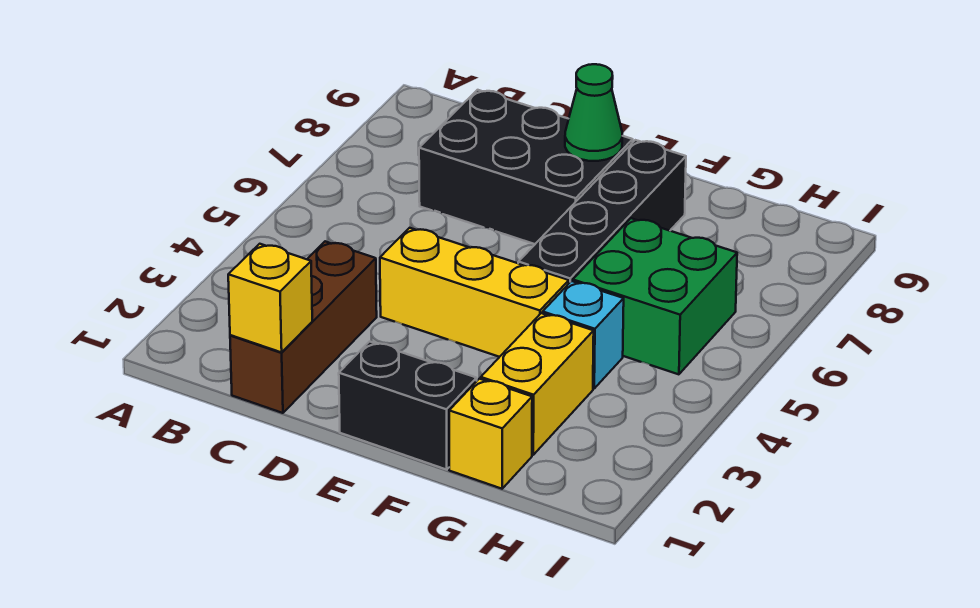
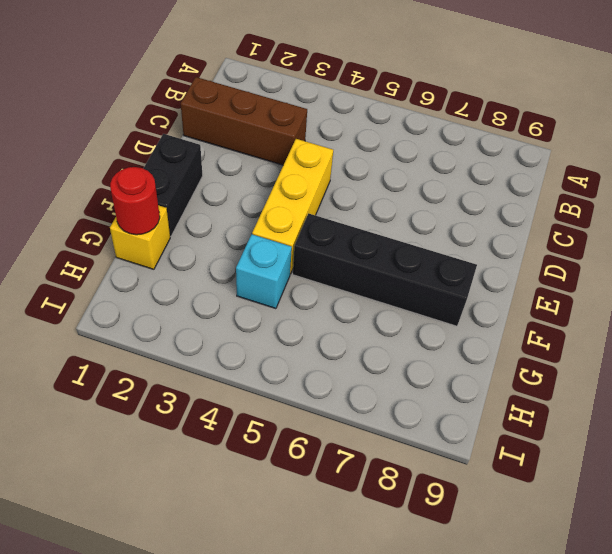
red 1x1 round brick [110,167,160,235] -> none
none -> black 2x3 brick [419,90,633,244]
none -> yellow 1x2 brick [481,313,594,455]

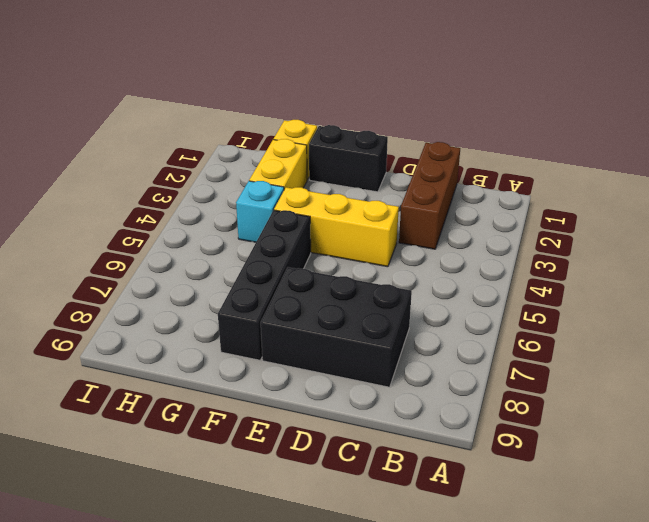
none -> green 2x2 brick [573,218,737,374]
none -> yellow 1x1 brick [228,244,312,352]

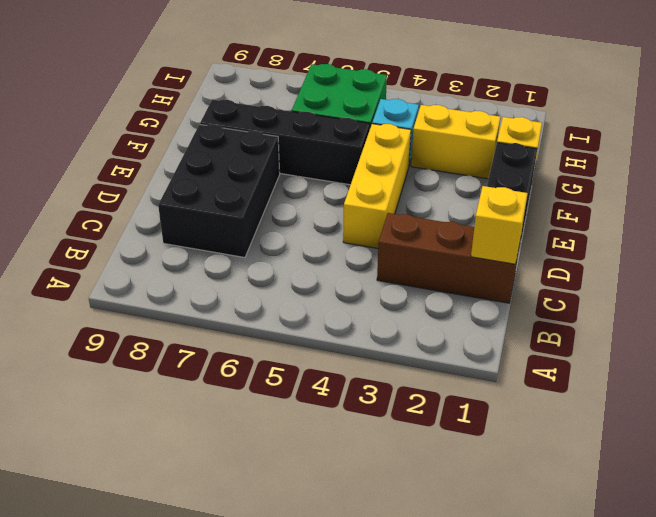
none -> green 1x1 cone [565,64,622,161]

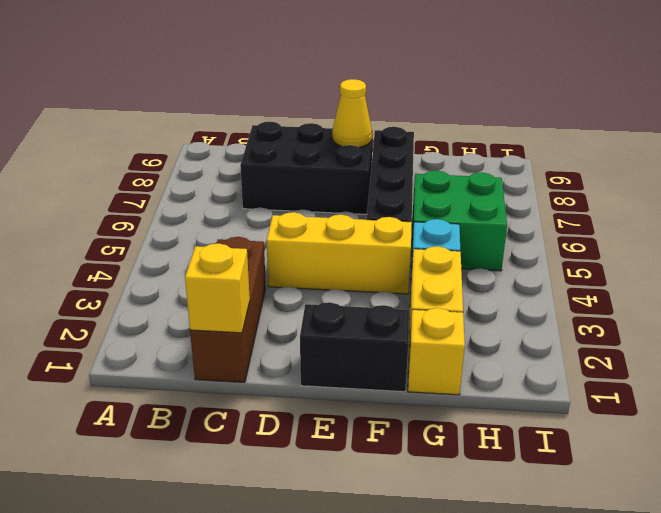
yellow 1x1 cone [332,79,372,147] -> green 1x1 cone [565,64,622,161]

